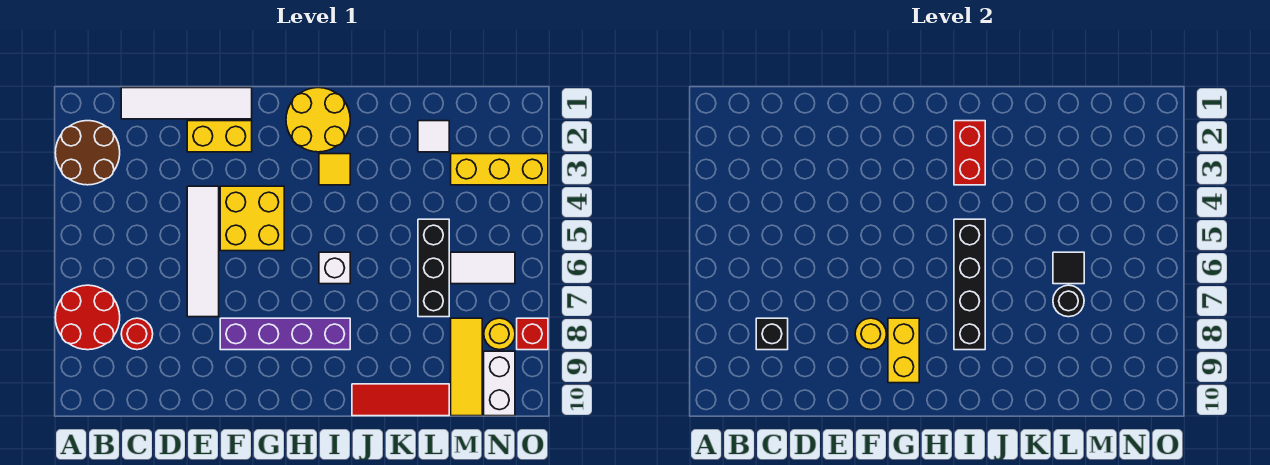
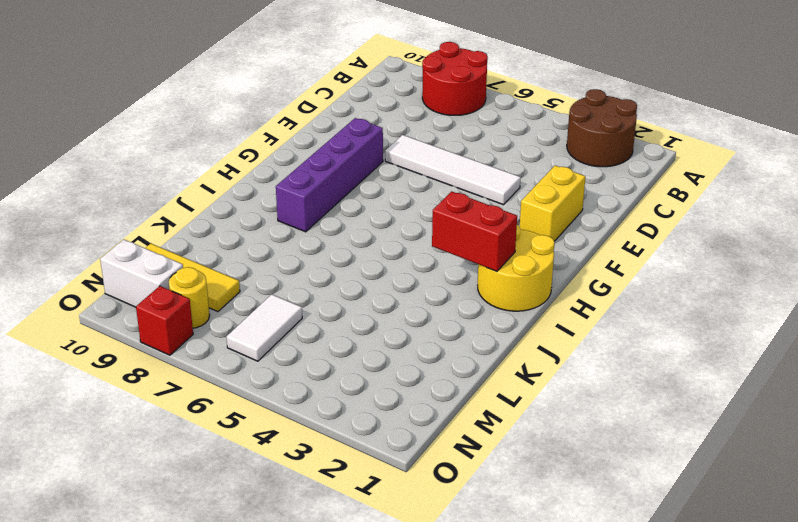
none -> white 1x4 tile [121,88,252,119]
none -> red 1x1 round brick [121,318,153,350]
none -> yellow 2x2 brick [220,186,284,251]

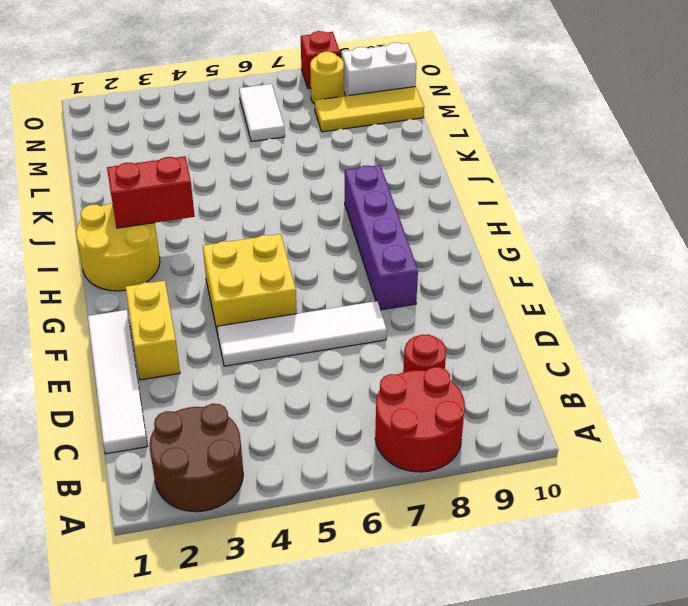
none -> yellow 1x1 tile [319,154,350,185]
none -> white 1x1 brick [319,252,350,284]
none -> red 1x3 tile [352,384,449,416]

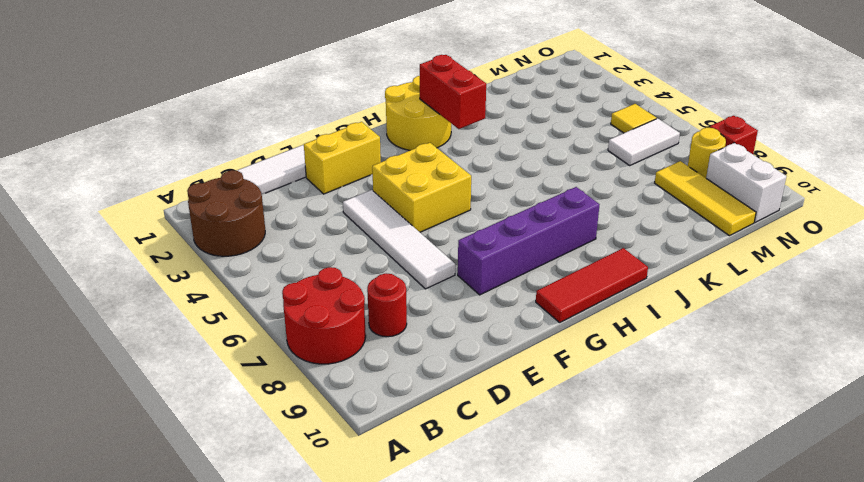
red 1x3 tile [536,248,648,323] -> red 1x3 tile moved to [352,384,449,416]
yellow 1x1 tile [611,104,657,133] -> yellow 1x1 tile moved to [319,154,350,185]
none -> white 1x1 brick [319,252,350,284]
none -> white 1x1 tile [418,121,449,152]
none -> black 1x3 brick [418,219,449,317]

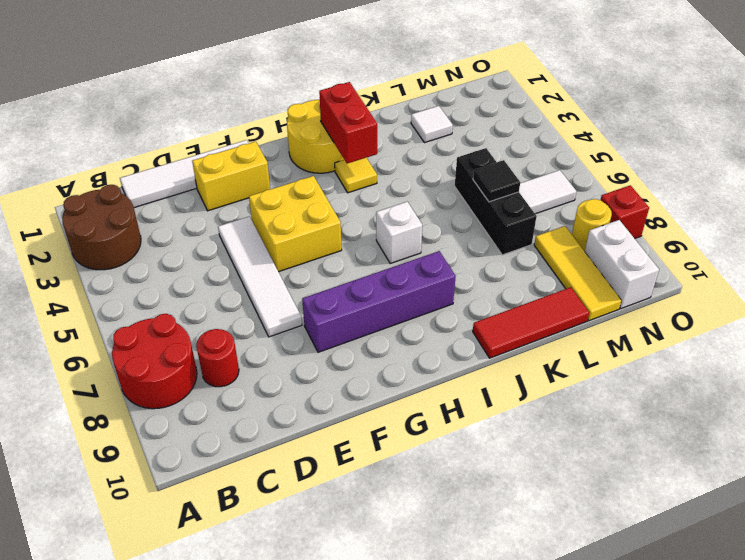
none -> yellow 1x3 brick [451,154,548,185]
none -> black 1x1 brick [756,318,788,350]
none -> yellow 1x1 round brick [855,318,886,350]

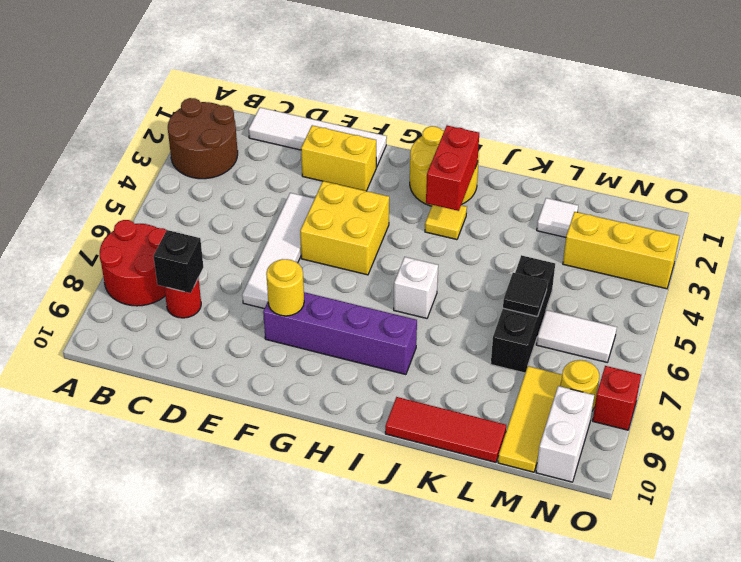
none -> yellow 1x2 brick [888,318,919,383]
none -> black 1x4 brick [954,219,985,350]
none -> black 1x1 round brick [1053,285,1084,317]

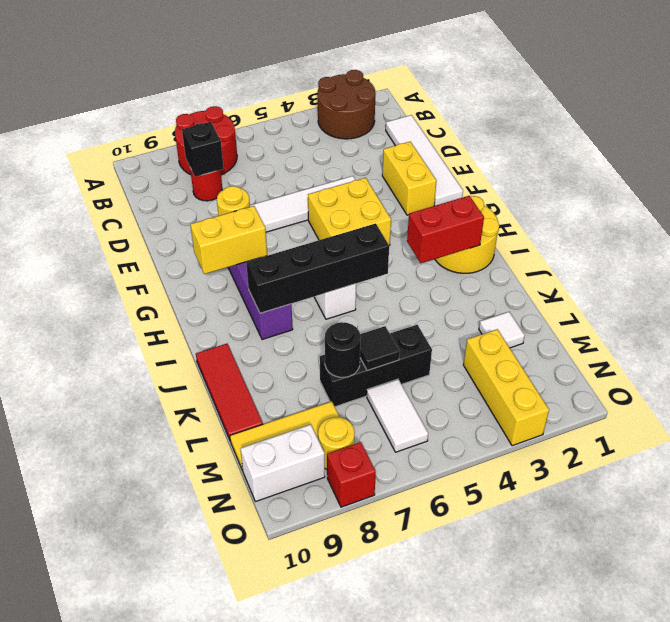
none -> yellow 1x1 tile [319,154,350,185]

